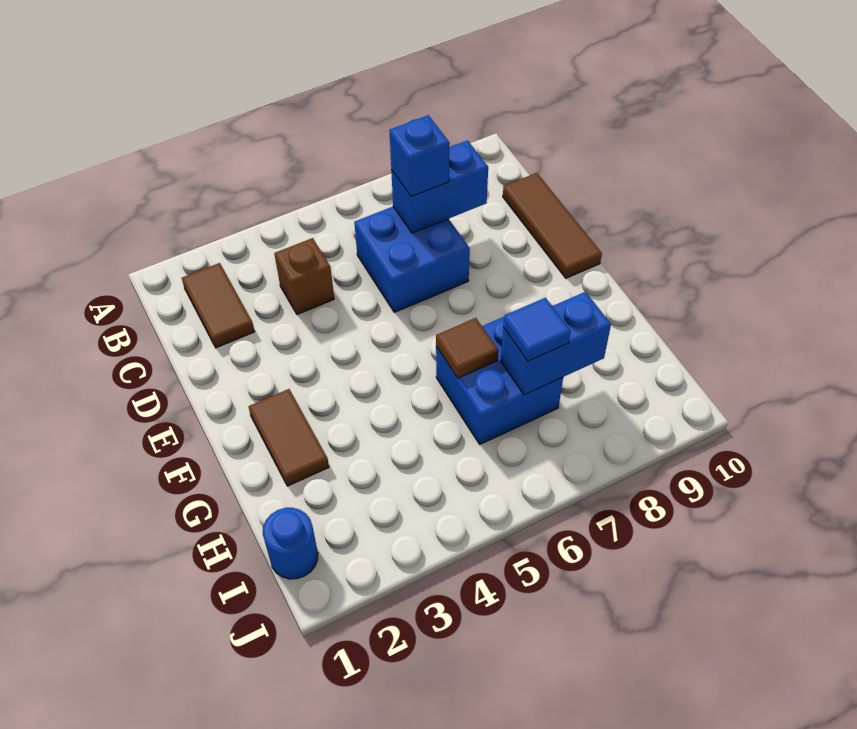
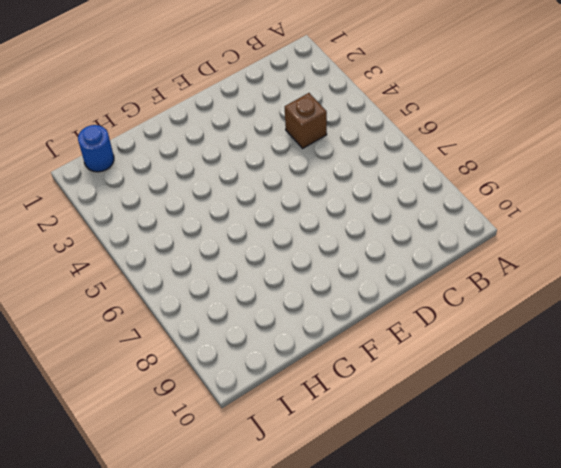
none -> brown 1x2 tile [182,263,255,348]
none -> blue 2x2 brick [354,207,470,312]
none -> brown 1x3 tile [503,173,602,278]

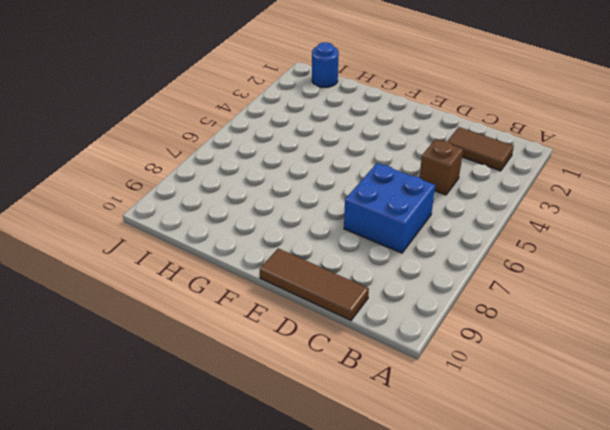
none -> brown 1x2 tile [248,389,329,486]
none -> blue 2x2 brick [436,317,563,444]
none -> blue 1x2 brick [391,140,488,233]

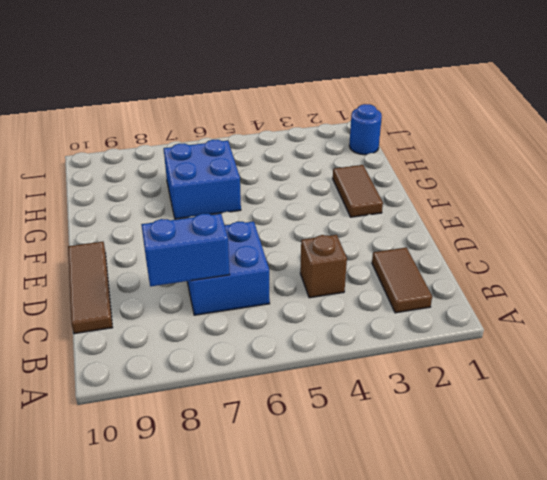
none -> brown 1x1 tile [436,318,498,378]
none -> blue 1x2 brick [501,292,611,395]
none -> blue 1x1 brick [389,115,449,196]

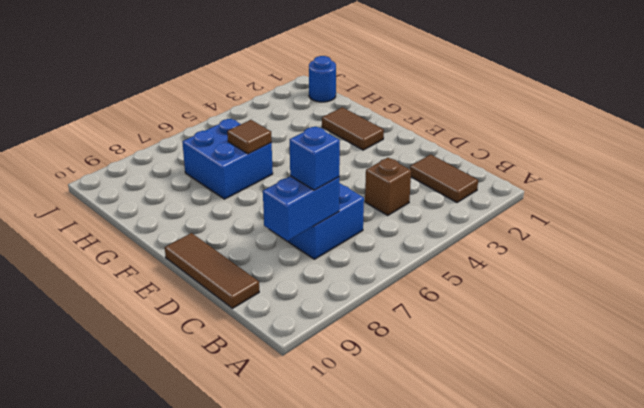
none -> blue 1x2 brick [501,292,611,395]
none -> blue 1x1 tile [503,298,571,361]

